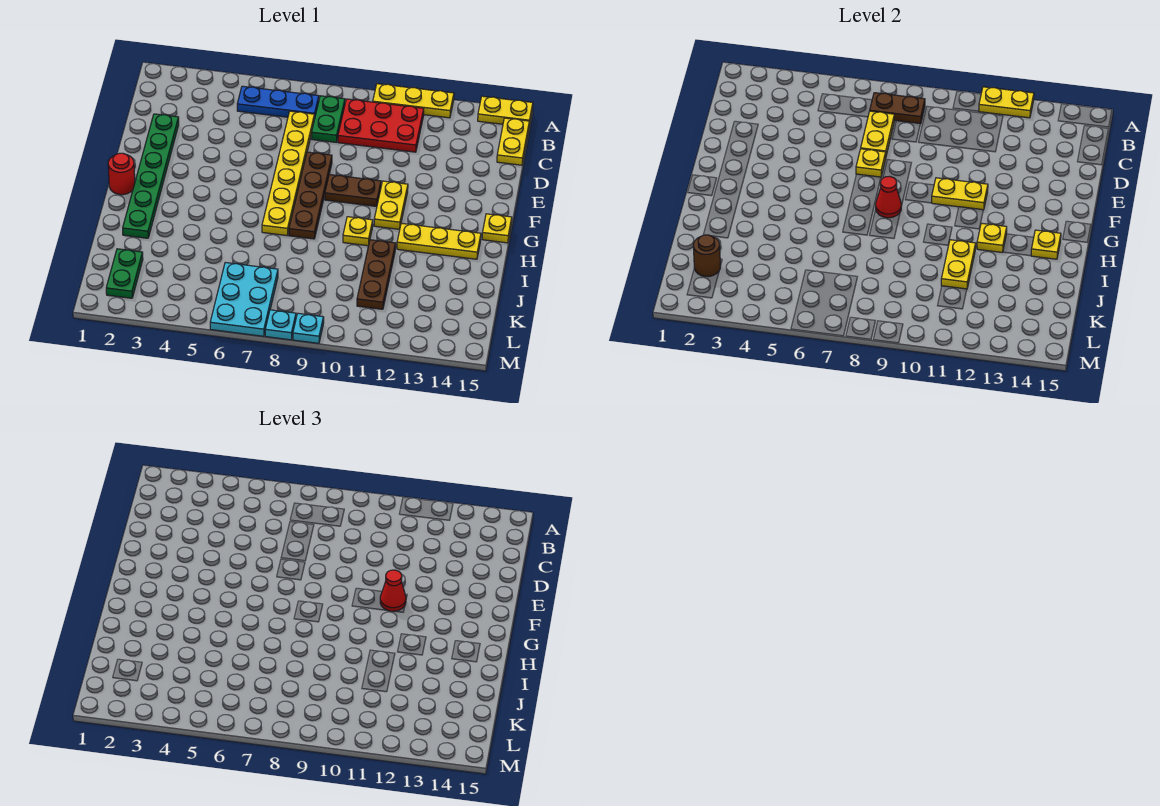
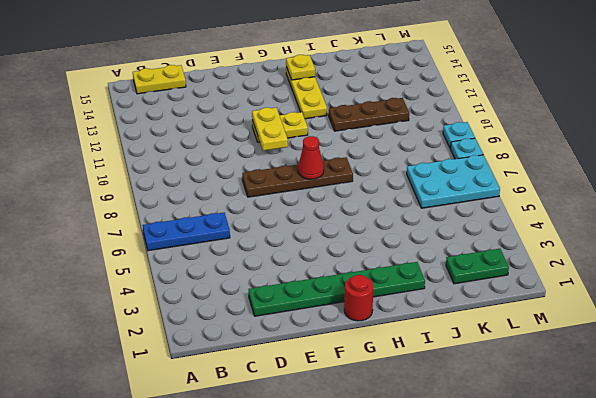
blue 1x3 plate [143,213,230,251] -> blue 1x3 plate turned to [237,86,319,119]
none -> yellow 1x3 plate [373,84,454,118]
none -> yellow 1x2 plate [478,96,533,125]
none -> green 1x2 plate [312,96,345,142]
none -> red 2x3 plate [338,99,424,152]

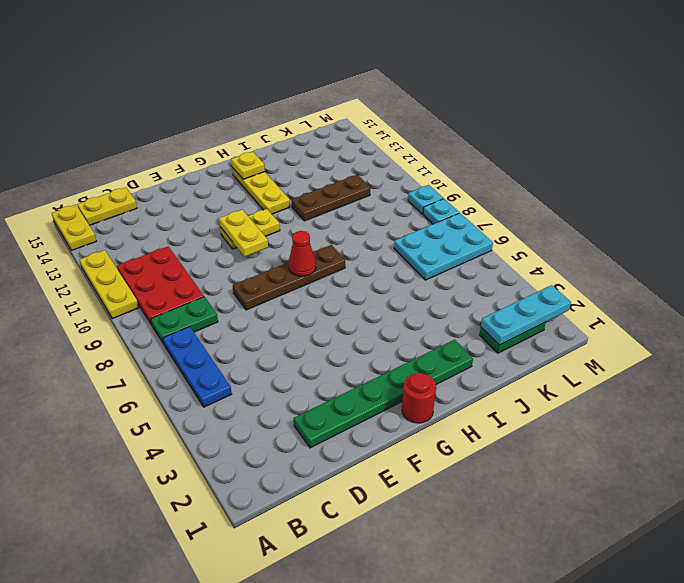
cyan 1x3 plate [481,285,571,345] -> brown 1x1 round brick [693,235,720,277]
none -> yellow 1x6 plate [262,111,314,236]
none -> brown 1x2 plate [325,175,381,207]
none -> yellow 1x1 plate [482,214,512,243]
none -> yellow 1x1 plate [343,217,373,246]

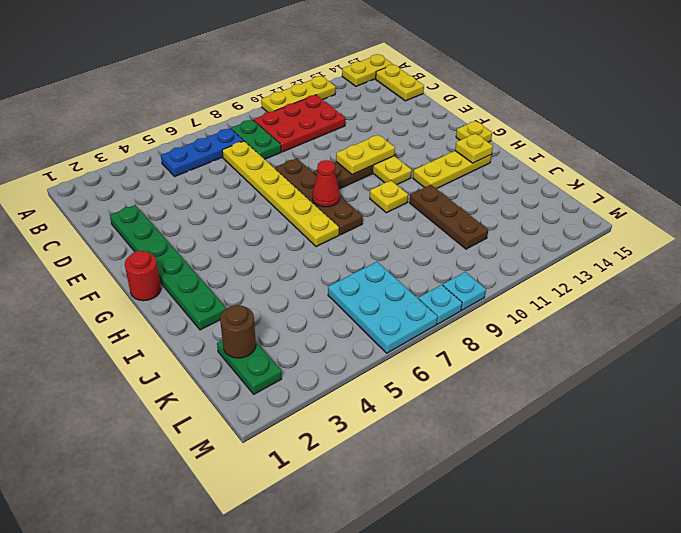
none -> yellow 1x2 plate [979,87,1034,118]
none -> brown 1x2 plate [870,93,925,124]
none -> yellow 1x2 plate [861,111,894,155]
none -> yellow 1x1 plate [856,149,886,177]

